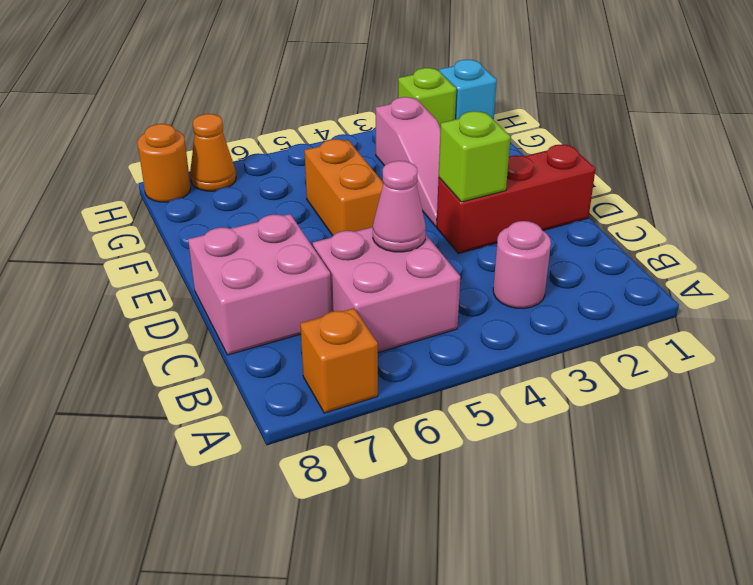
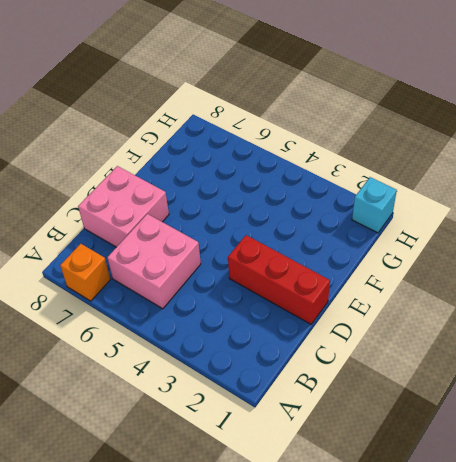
none -> pink 1x1 round brick [493,221,551,309]
none -> pink 1x3 slope [376,97,441,226]
none -> orange 1x2 brick [304,139,383,236]

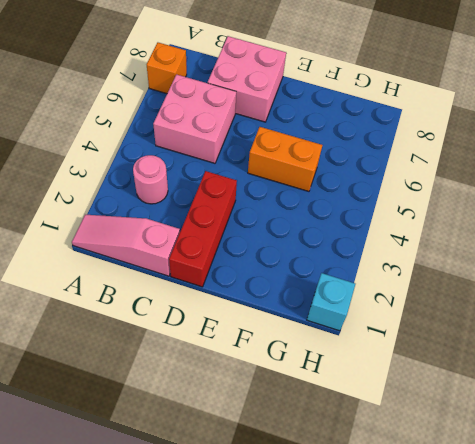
pink 1x3 slope [72,215,180,276] -> pink 1x3 slope moved to [376,97,441,226]
none -> lime 1x1 brick [398,68,456,128]
none -> orange 1x1 cone [190,114,236,191]
none -> orange 1x1 round brick [137,124,191,202]

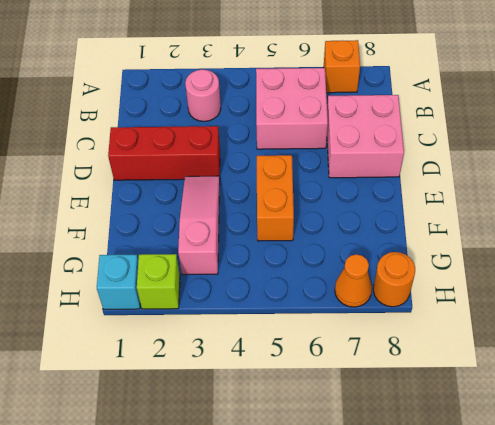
none -> pink 1x1 cone [373,161,426,252]
none -> lime 1x1 brick [439,111,511,202]

